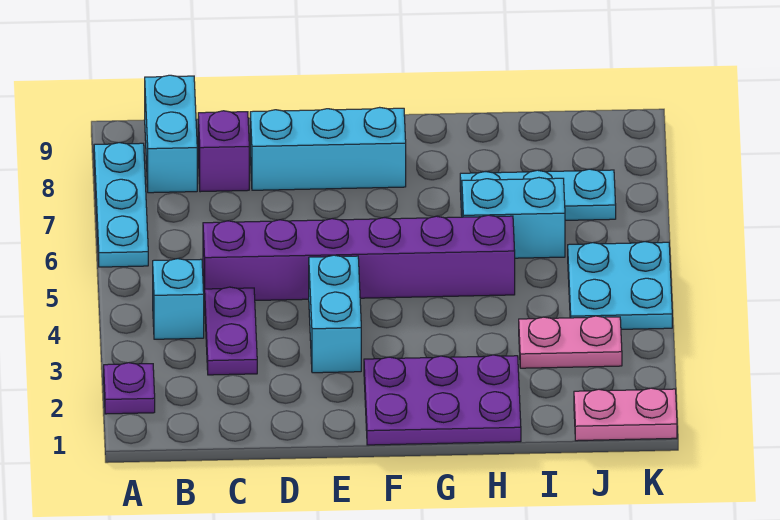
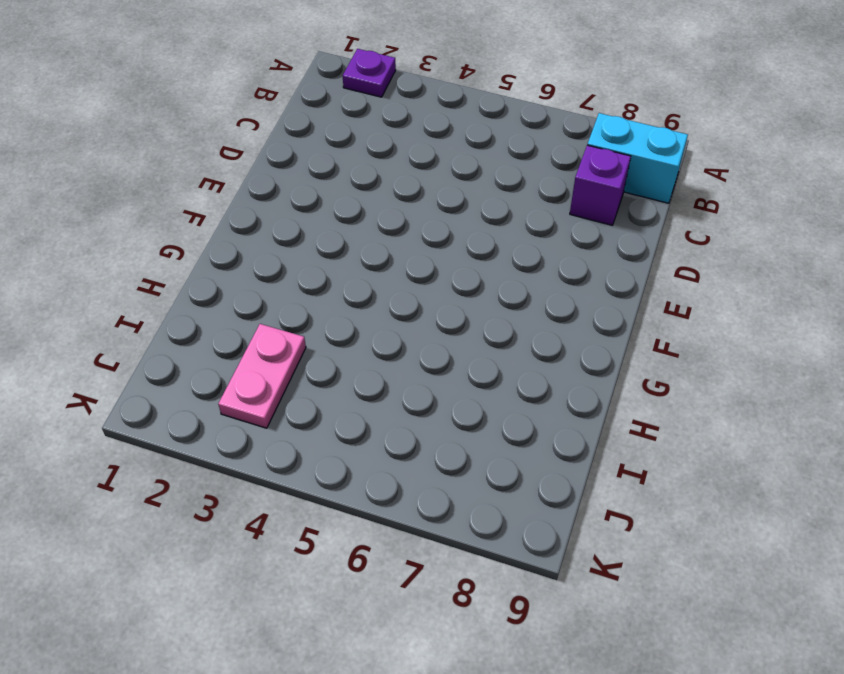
none -> cyan 1x3 plate [94,143,148,267]
none -> cyan 1x1 brick [153,259,204,339]
none -> purple 1x2 plate [205,287,257,375]

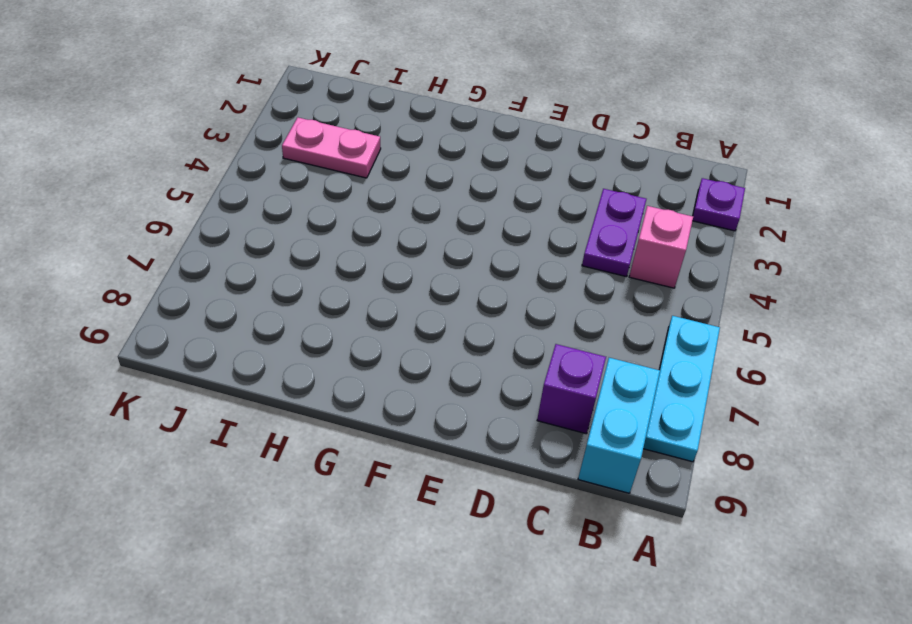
pink 1x1 brick [629,206,693,288] -> cyan 1x1 brick [153,259,204,339]
none -> purple 1x6 brick [203,215,515,300]
none -> cyan 1x3 brick [250,107,406,190]
none -> cyan 1x2 brick [309,255,361,373]

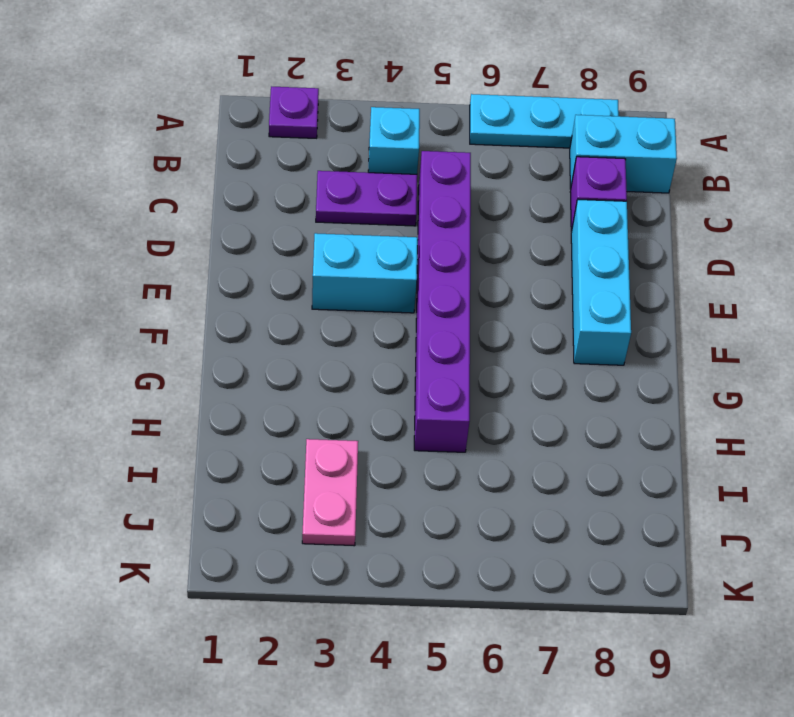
none -> purple 2x3 plate [364,355,521,445]
none -> cyan 1x2 brick [462,178,565,258]
none -> cyan 1x3 plate [460,169,616,220]

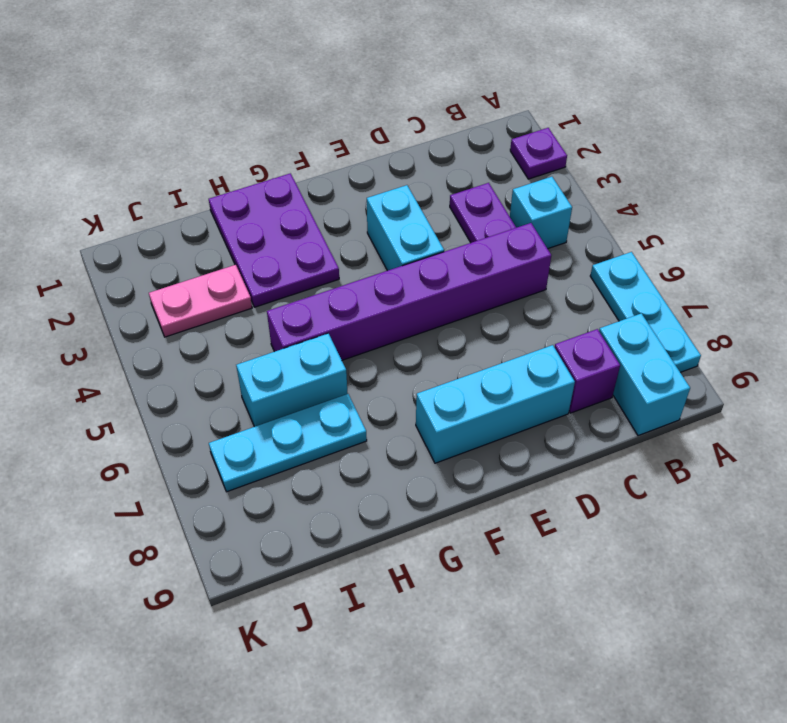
purple 2x3 plate [209,173,339,307] -> purple 2x3 plate turned to [364,355,521,445]
none -> pink 1x2 plate [574,388,677,441]
none -> cyan 2x2 plate [568,242,672,329]

